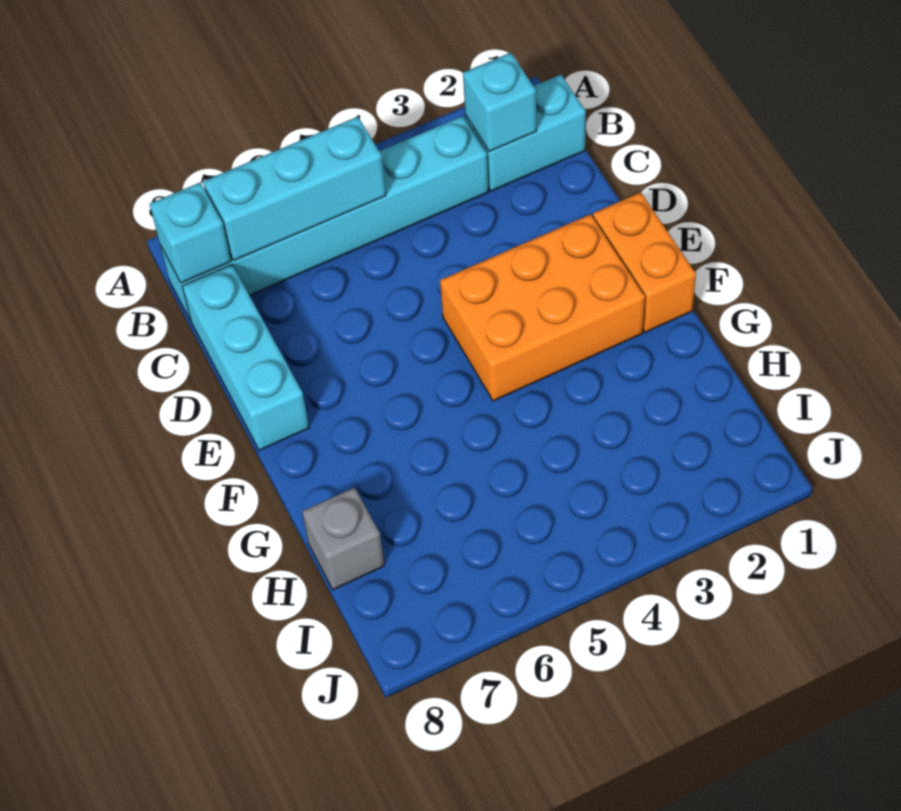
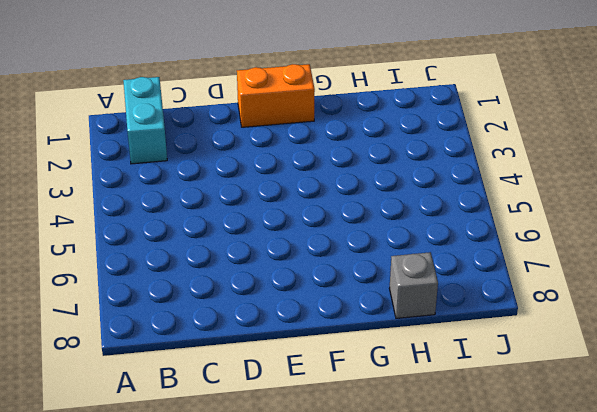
none -> cyan 1x6 brick [160,116,489,320]
none -> cyan 1x3 brick [182,265,309,450]

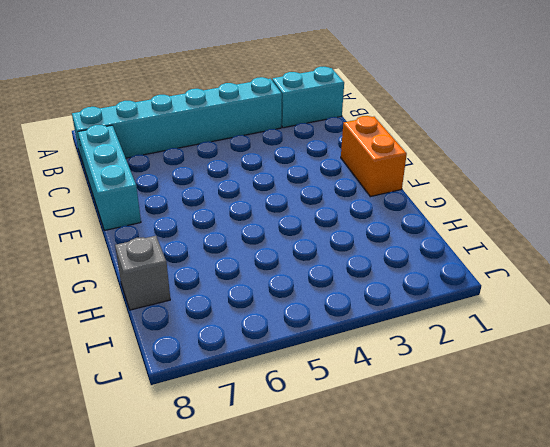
none -> orange 2x3 brick [440,214,645,401]
none -> cyan 1x1 brick [463,53,537,152]

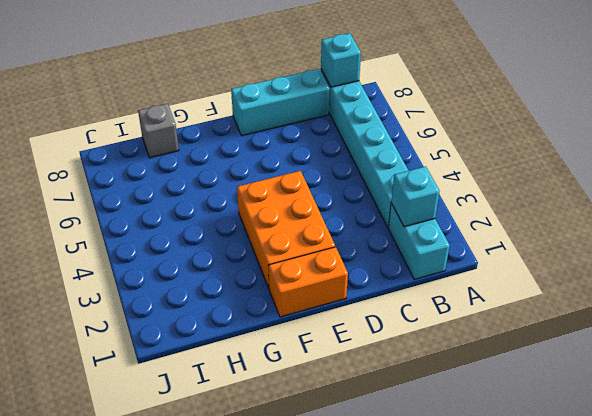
none -> cyan 1x3 brick [203,117,386,261]

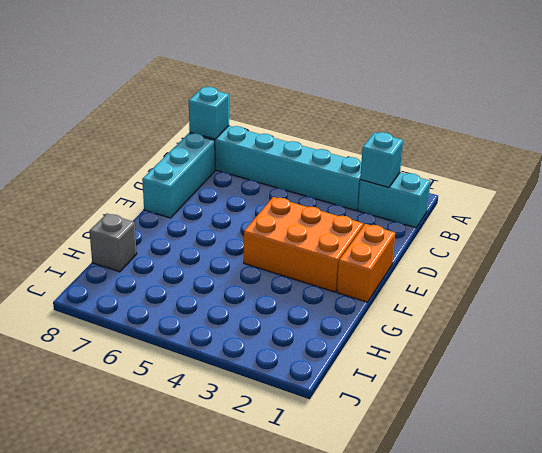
none -> cyan 1x3 brick [203,117,386,261]

